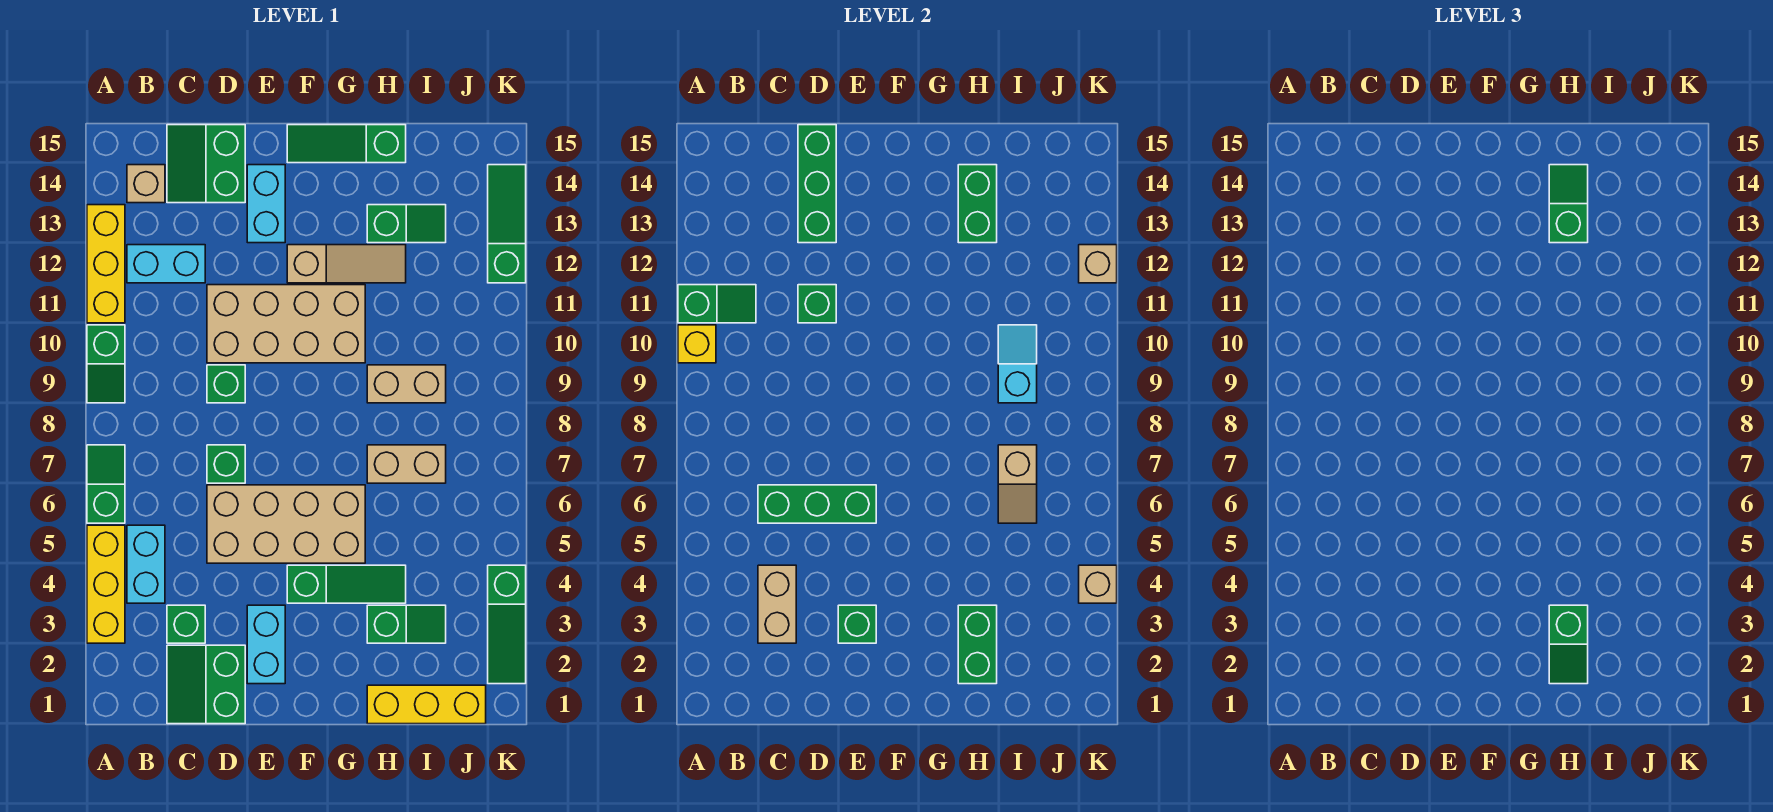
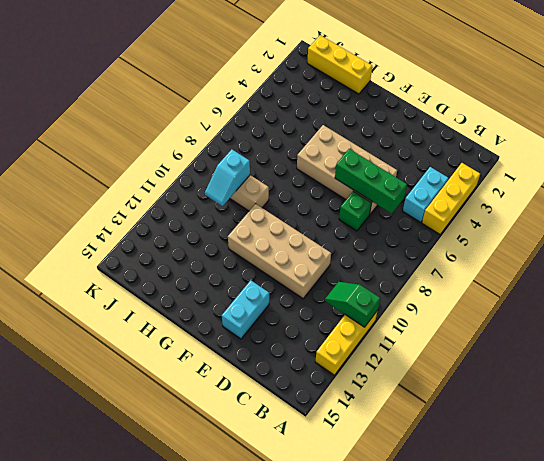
none -> green 1x2 slope [87,445,125,523]
none -> green 1x2 slope [87,325,125,403]
none -> cyan 1x2 brick [127,245,205,283]
none -> tan 1x1 brick [127,165,165,203]

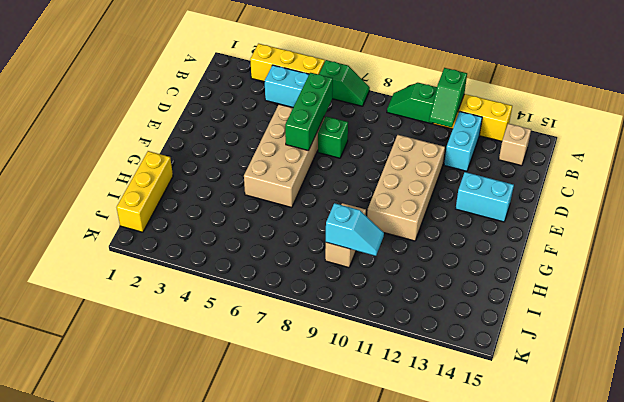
none -> green 2x2 slope [167,645,245,724]
none -> green 1x1 brick [167,605,205,643]
none -> green 2x2 slope [167,125,245,203]
none -> green 1x1 brick [207,365,245,403]

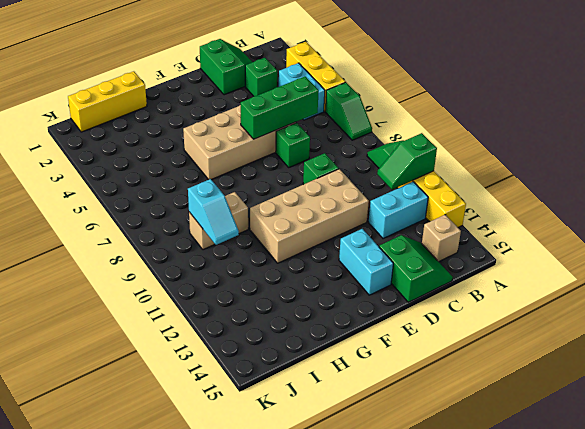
none -> cyan 1x2 brick [247,605,285,684]
none -> green 1x3 slope [287,565,406,603]
none -> tan 1x3 slope [287,245,406,283]
none -> green 1x3 slope [287,125,406,163]

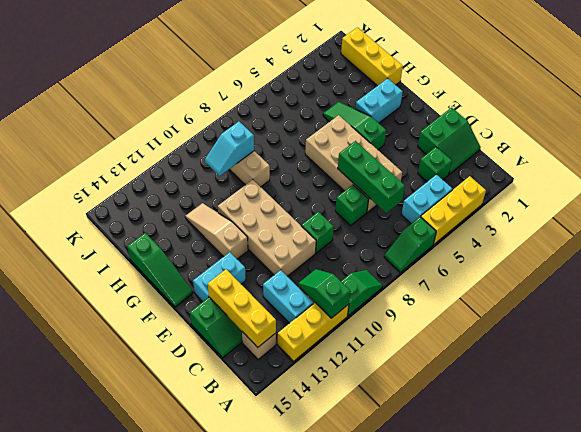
yellow 1x3 brick [208,269,276,347] -> green 1x3 brick [798,125,836,243]
cyan 1x2 brick [355,78,403,123] -> cyan 1x2 brick moved to [247,605,285,684]
none -> green 1x2 slope [367,605,446,643]
none -> tan 1x2 brick [367,445,446,483]
none -> green 1x2 slope [367,205,446,243]
none -> green 1x3 slope [488,565,526,684]

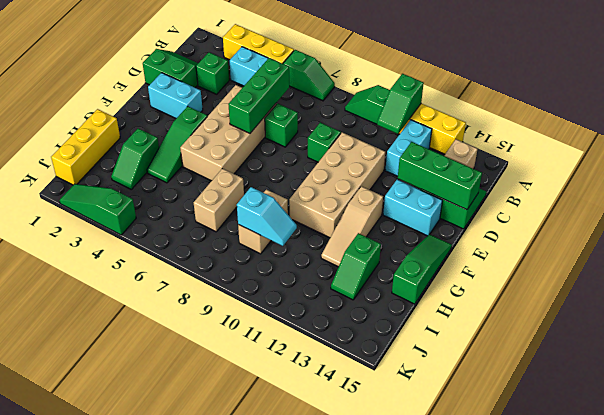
none -> green 1x3 slope [488,165,526,283]
none -> yellow 1x1 brick [678,325,716,363]
none -> tan 1x2 brick [758,565,796,643]
none -> green 1x1 brick [798,285,836,323]

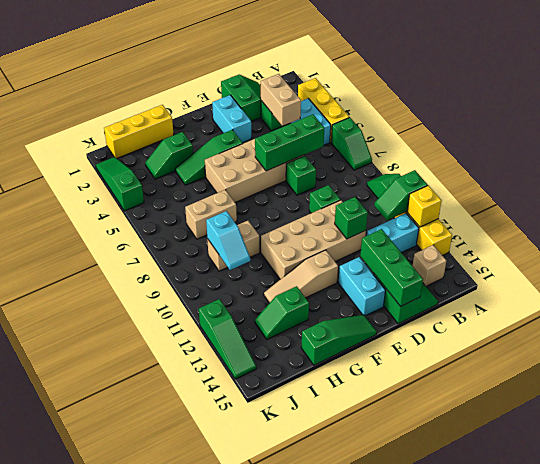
yellow 1x1 brick [407,185,442,227] -> yellow 1x1 brick moved to [678,325,716,363]
none -> green 1x1 brick [838,605,876,643]
none -> green 1x2 brick [958,605,997,684]
none -> green 1x2 brick [958,165,997,243]
none -> tan 1x2 slope [998,445,1037,523]

